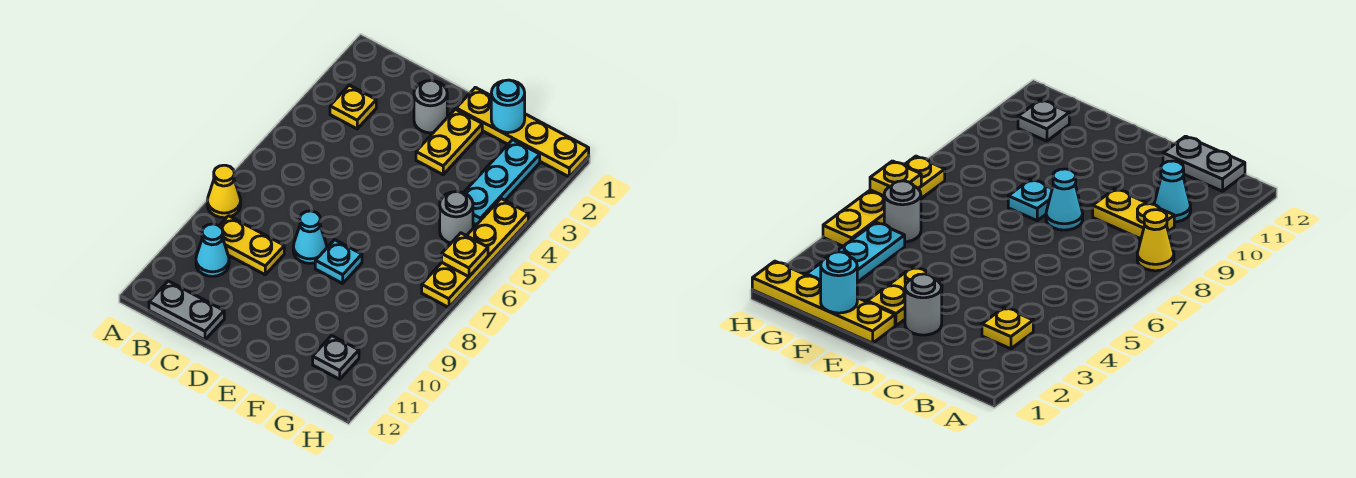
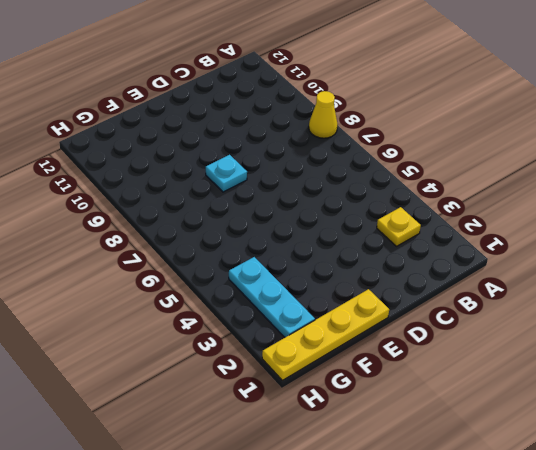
none -> yellow 1x2 plate [219,216,284,275]
none -> cyan 1x1 cone [196,224,229,276]
none -> grey 1x2 plate [149,281,224,340]

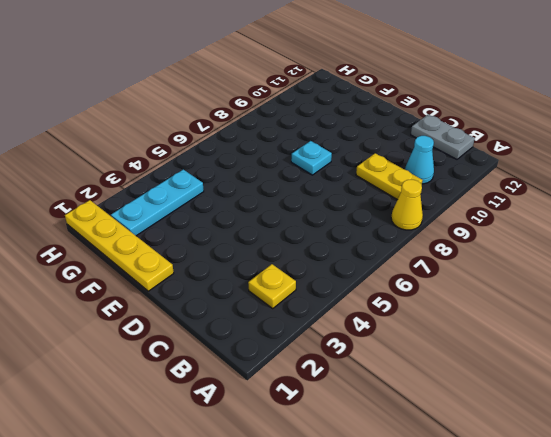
none -> grey 1x1 round brick [414,80,447,133]
none -> cyan 1x1 cone [293,211,327,263]
none -> yellow 1x2 plate [416,109,482,175]

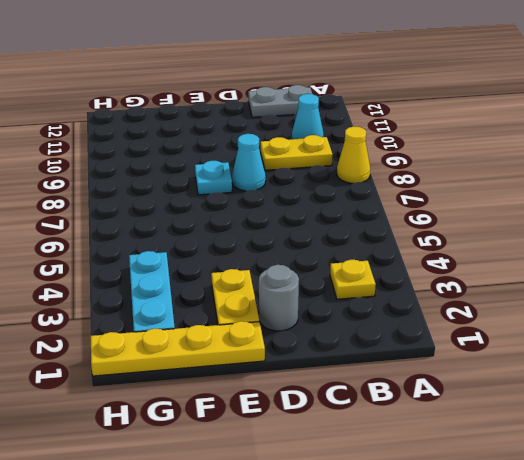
none -> grey 1x1 round brick [440,192,473,243]
none -> grey 1x1 plate [313,336,359,379]
none -> yellow 1x4 plate [422,199,528,308]

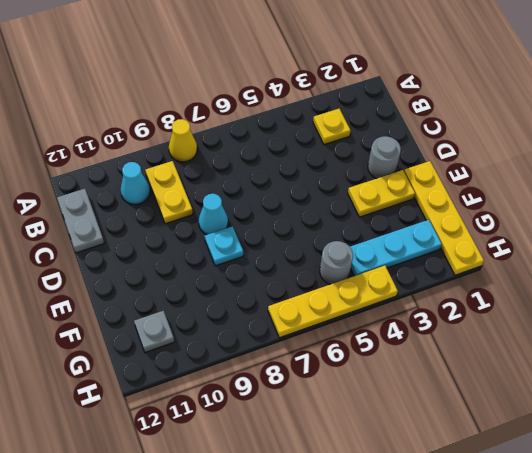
none -> cyan 1x1 round brick [491,80,525,133]
none -> yellow 1x1 plate [442,233,488,277]

